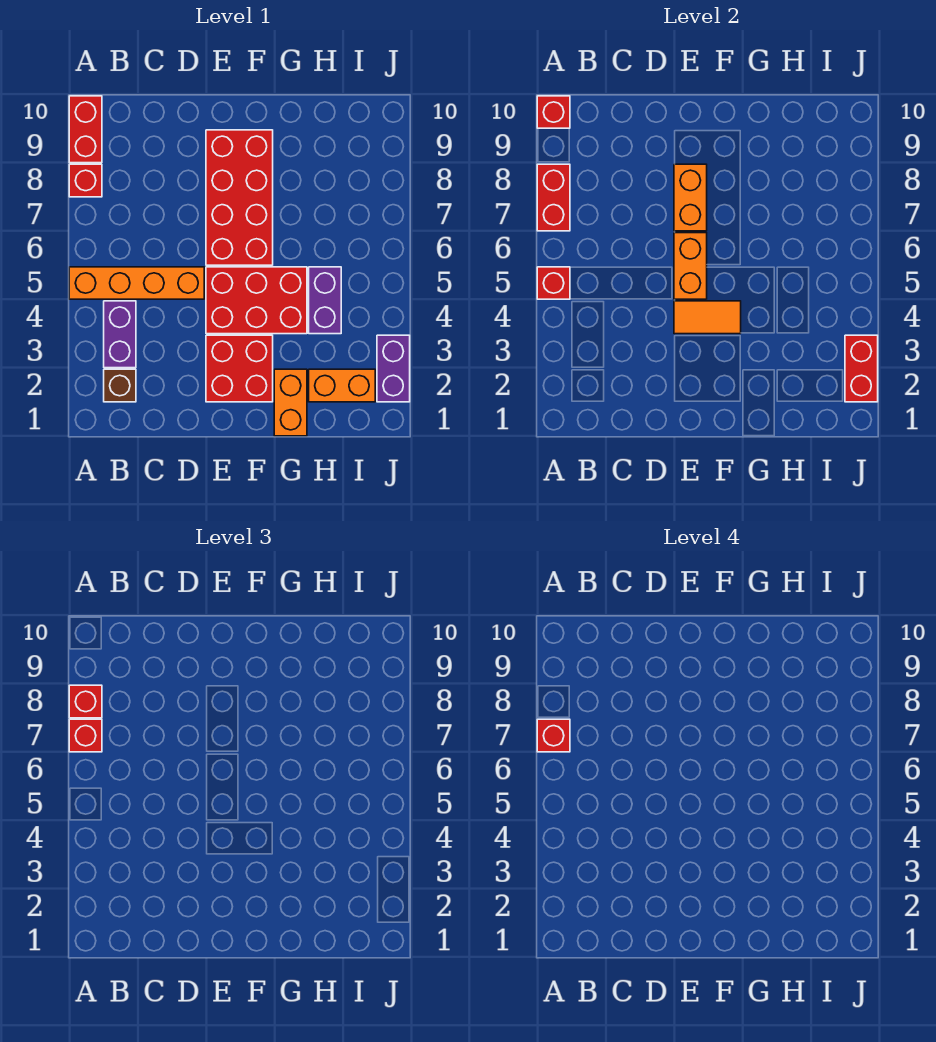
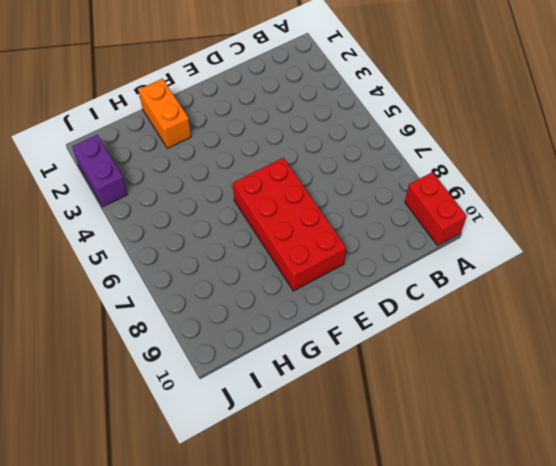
none -> orange 1x4 brick [69,267,204,299]
none -> red 1x1 brick [69,164,102,197]
none -> brown 1x1 brick [104,369,136,402]

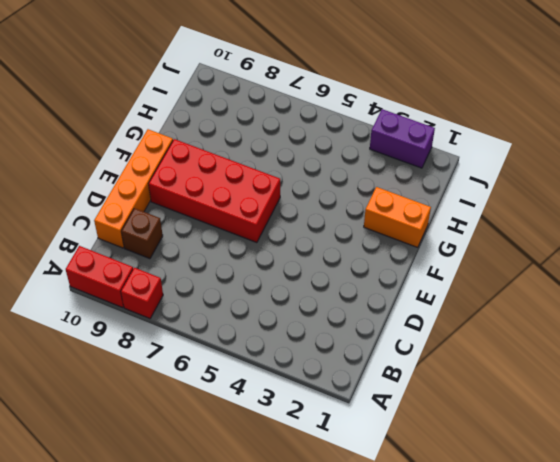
brown 1x1 brick [121,208,163,259] -> brown 1x1 brick moved to [104,369,136,402]
orange 1x4 brick [94,129,173,248] -> orange 1x4 brick moved to [69,267,204,299]
none -> purple 1x2 brick [104,301,136,368]
none -> red 2x2 brick [206,335,273,402]
none -> red 2x3 brick [206,267,307,334]

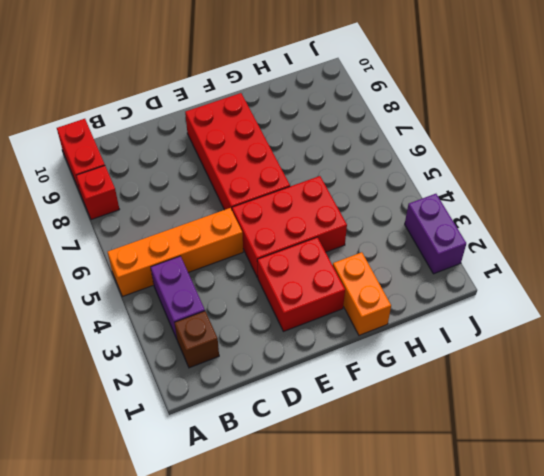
none -> orange 1x2 brick [309,369,375,402]
none -> purple 1x2 brick [309,267,341,334]
none -> red 1x1 brick [537,267,570,299]

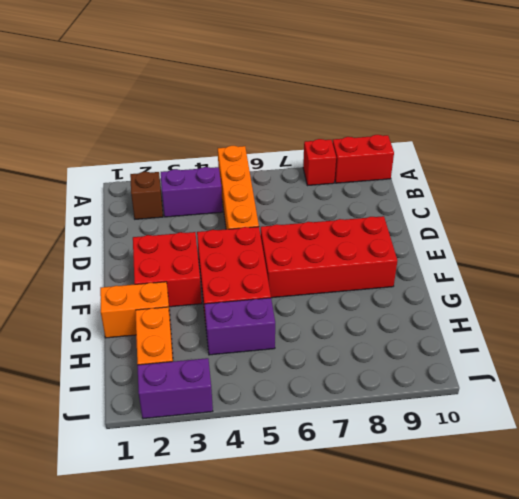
none -> red 1x1 brick [537,267,570,299]
none -> red 1x2 brick [537,164,570,231]
none -> red 1x1 brick [537,96,570,128]

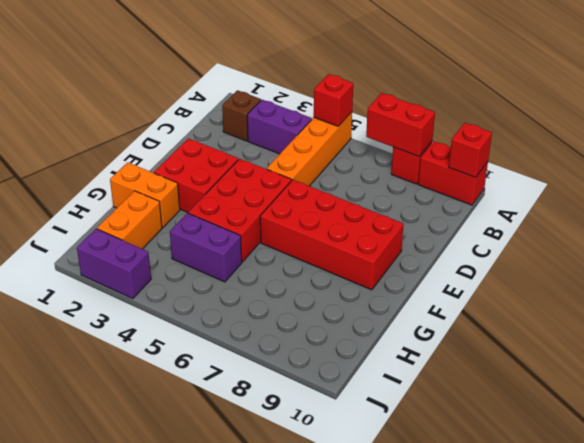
none -> orange 1x2 tile [674,301,741,334]
none -> orange 1x2 brick [674,233,707,299]
none -> orange 1x2 brick [674,164,707,231]

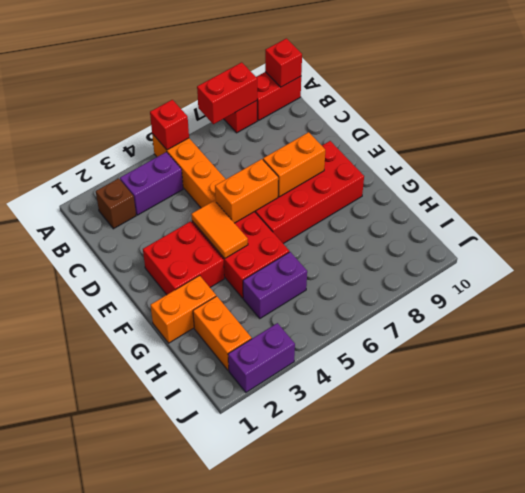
none -> red 1x2 brick [845,335,878,402]
none -> red 1x1 brick [69,719,102,752]
none -> red 1x1 brick [69,685,102,718]

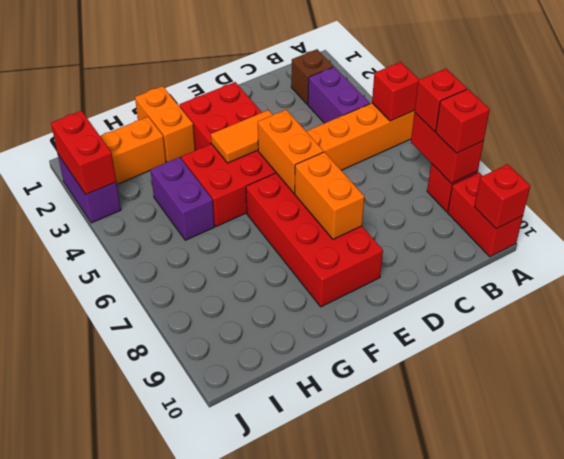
none -> red 1x1 brick [537,719,570,752]

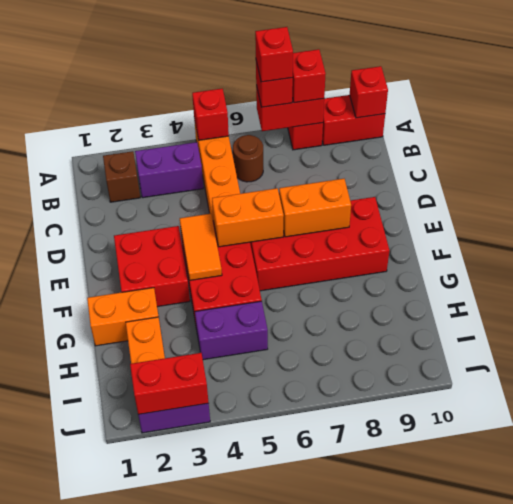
brown 1x1 round brick [233,135,263,182] -> none

